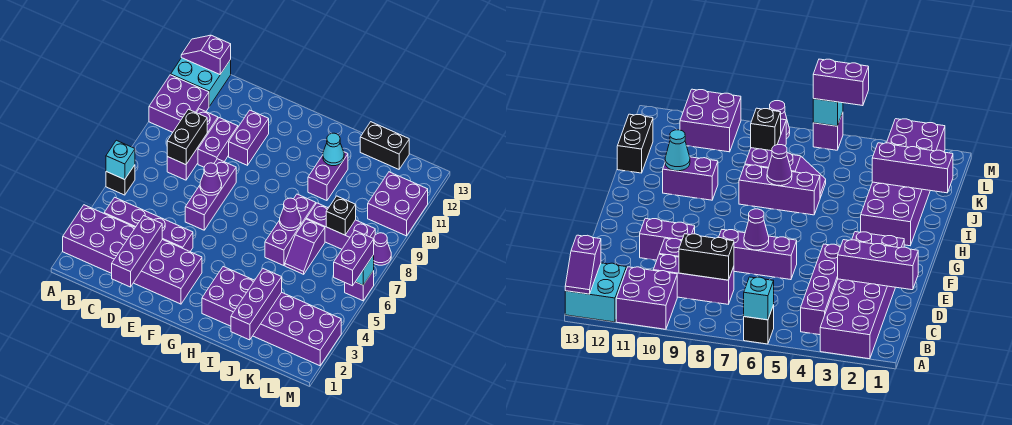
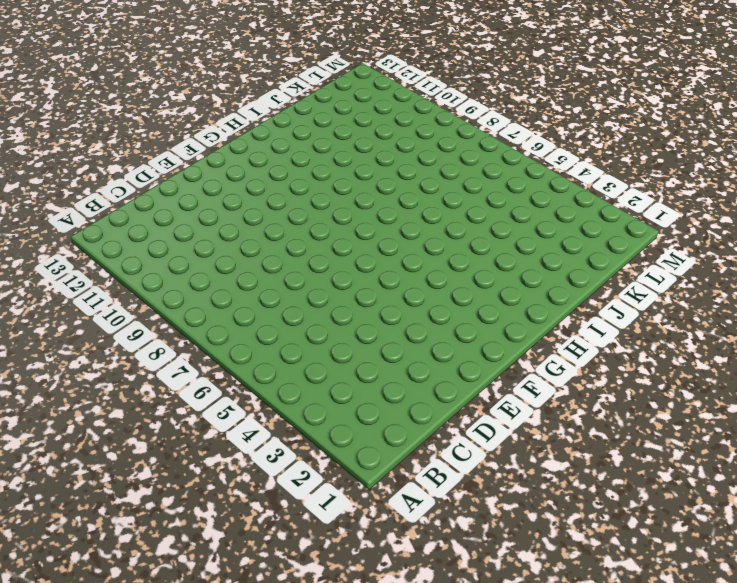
none -> purple 2x6 brick [63,205,202,304]
none -> black 1x1 brick [106,165,135,195]
none -> purple 2x2 brick [149,75,209,132]

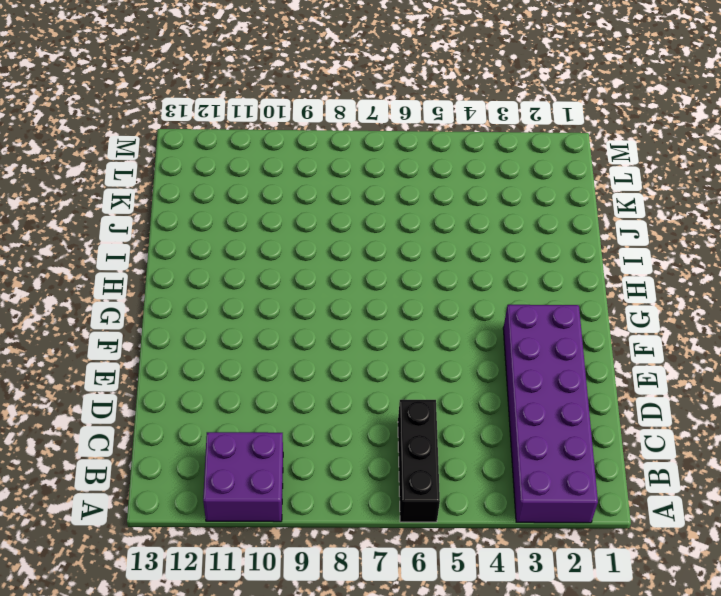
black 1x3 brick [398,400,440,522] -> black 1x1 brick [106,165,135,195]
none -> cyan 2x2 brick [171,58,231,106]
none -> purple 1x4 brick [104,197,193,251]
none -> purple 1x3 brick [167,109,218,180]

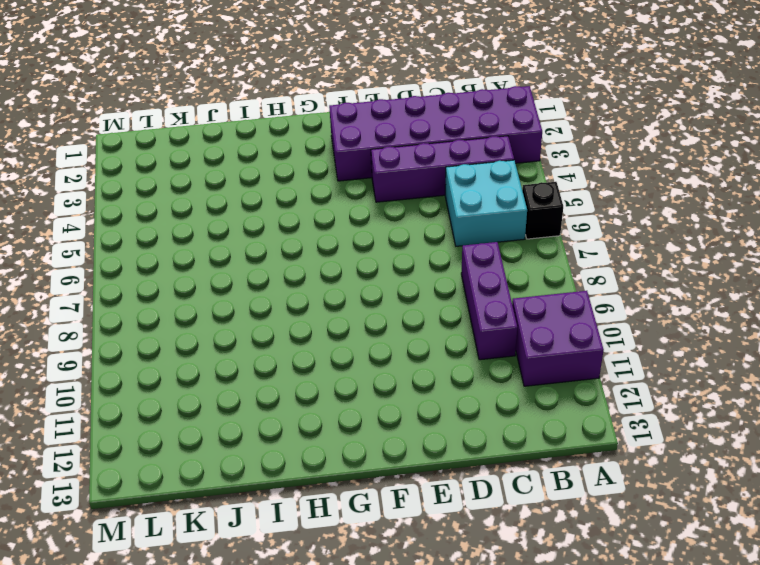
cyan 2x2 brick [445,160,527,246] -> cyan 2x2 brick moved to [171,58,231,106]
none -> purple 1x2 brick [198,118,238,167]
none -> purple 1x3 brick [185,159,236,230]
none -> purple 1x2 brick [229,110,269,165]

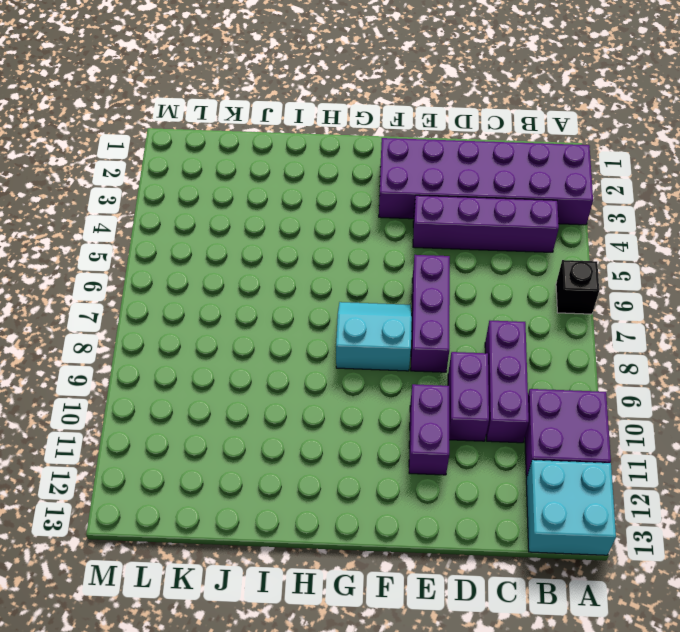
cyan 2x2 slope [336,302,412,371] -> none
none -> purple 2x6 brick [202,267,341,366]
none -> purple 1x3 brick [265,194,316,266]
none -> purple 1x2 brick [308,152,348,201]

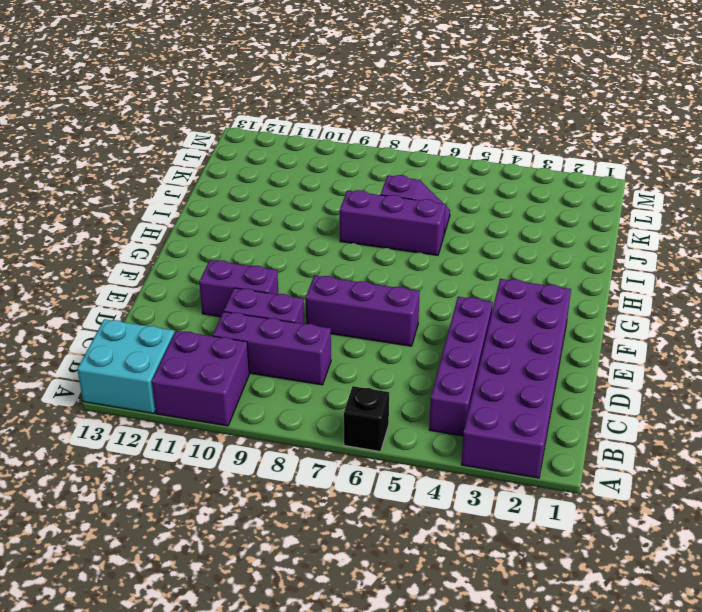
none -> purple 2x6 brick [202,267,341,366]
none -> purple 1x2 brick [308,152,348,201]
none -> purple 1x3 brick [306,203,375,249]

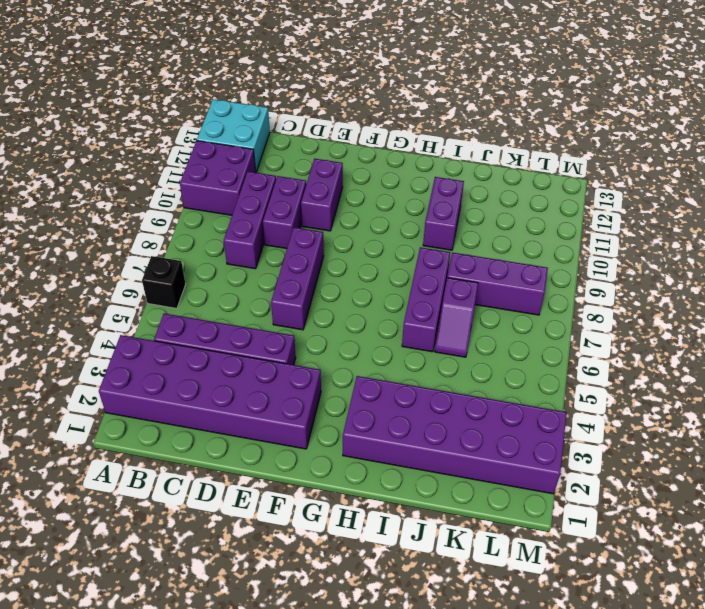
none -> black 1x2 brick [360,122,409,169]
none -> purple 2x2 brick [368,172,428,236]
none -> purple 1x1 brick [345,271,374,301]

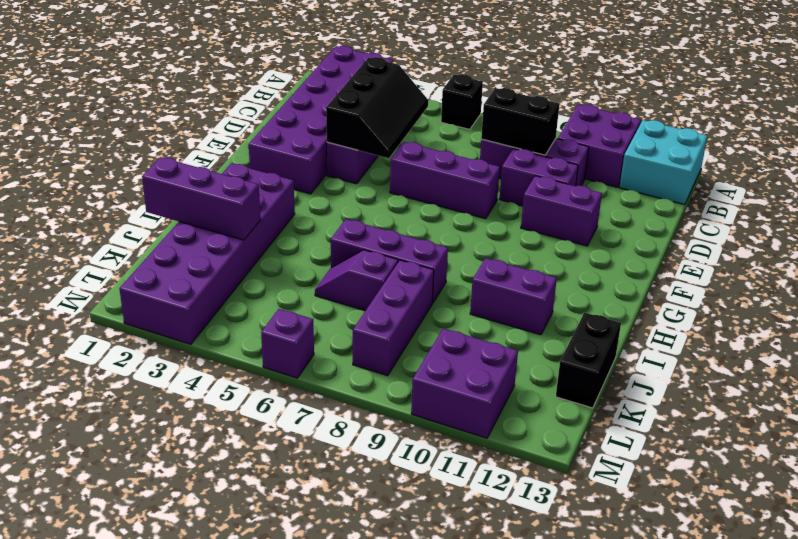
black 2x3 slope [326,57,428,158] -> none
none -> purple 1x1 cone [374,233,391,265]
none -> cyan 1x1 brick [106,140,135,180]
none -> purple 1x2 slope [181,35,231,74]

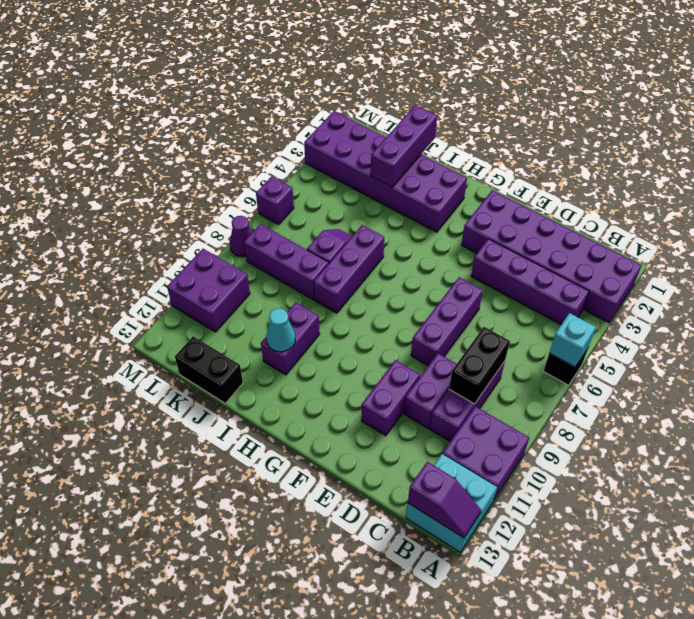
none -> purple 1x3 brick [112,216,162,287]
none -> purple 1x1 cone [200,163,222,195]
none -> purple 1x1 cone [280,198,301,231]

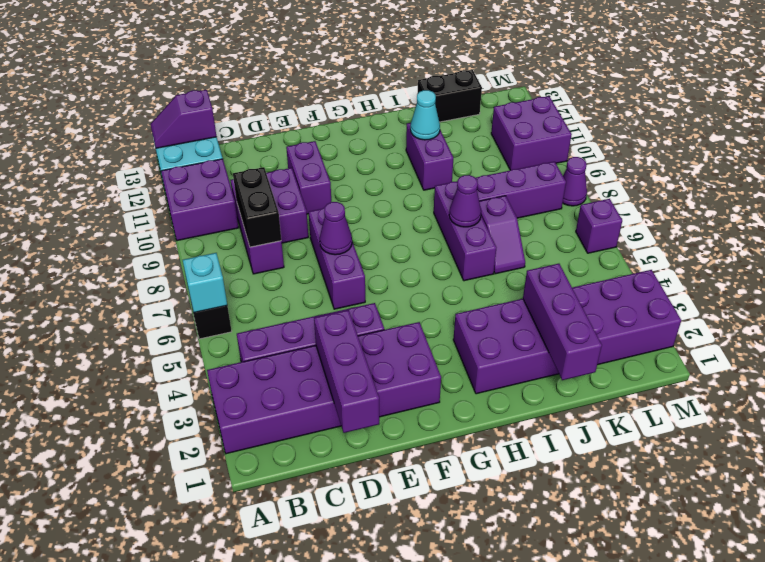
none -> black 1x1 brick [326,196,356,235]
none -> cyan 1x1 brick [356,255,374,285]
none -> purple 1x2 brick [334,231,374,286]

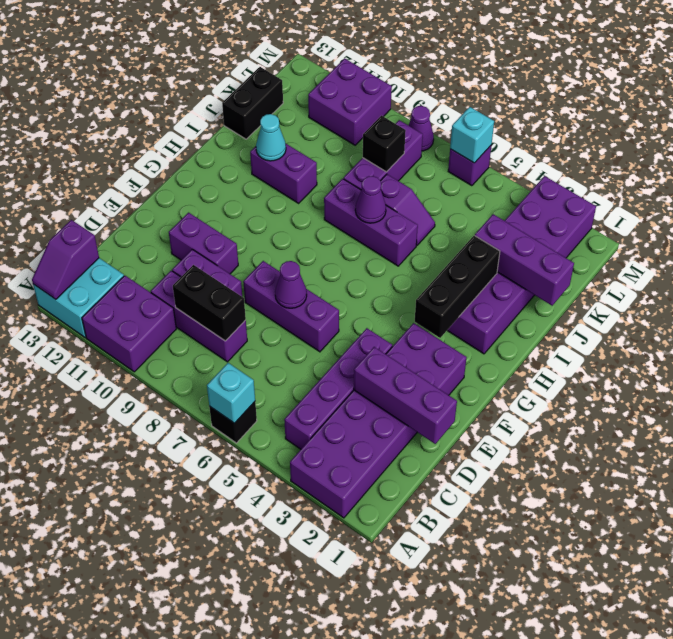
black 1x3 brick [415,235,500,338] -> none
none -> purple 1x2 brick [334,231,374,286]

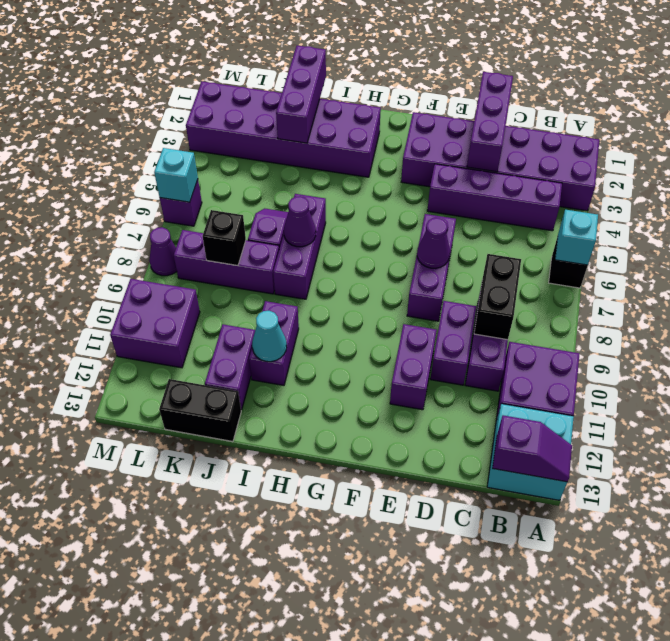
purple 1x2 brick [205,324,255,410] -> purple 1x2 brick moved to [334,231,374,286]

